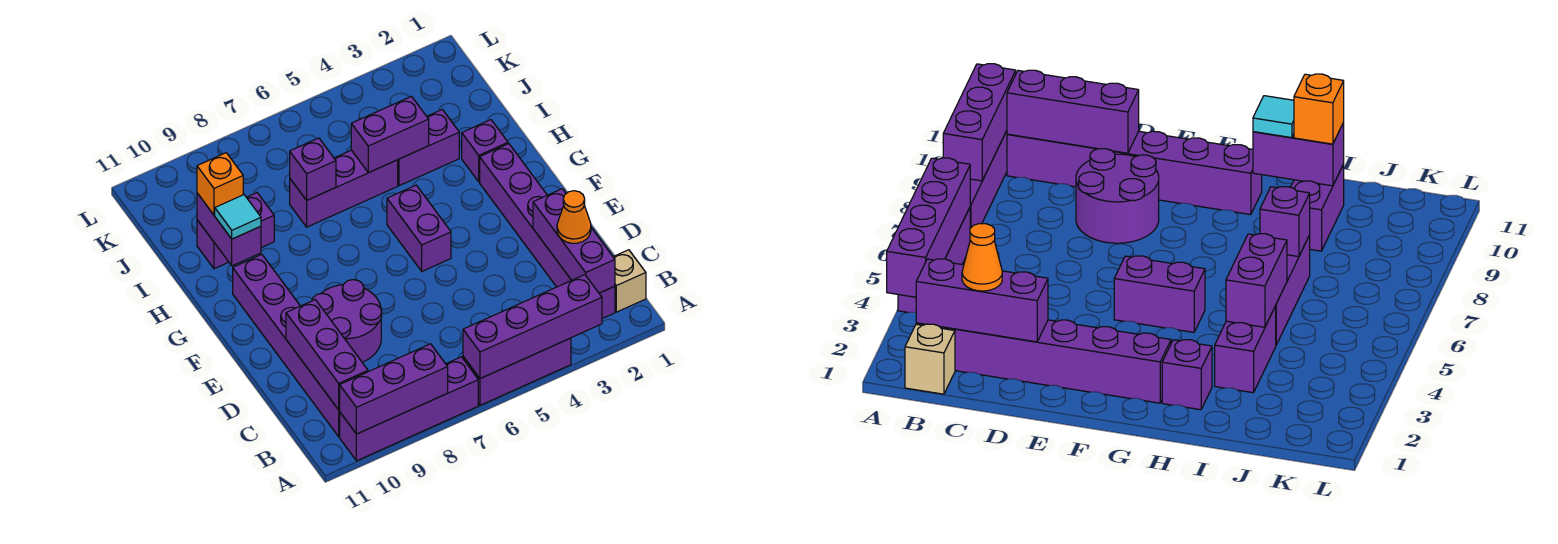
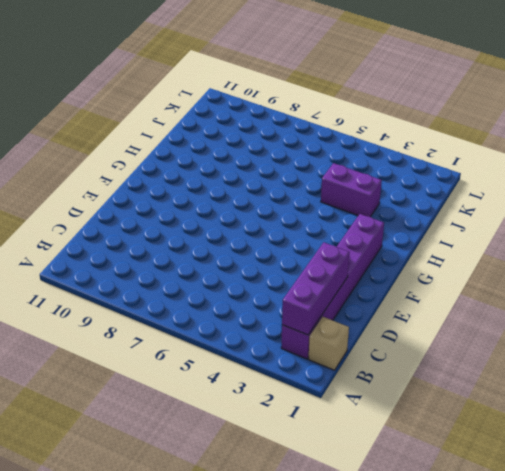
none -> purple 1x3 brick [463,338,571,405]
none -> purple 1x4 brick [340,357,478,461]
none -> purple 1x6 brick [233,255,340,437]

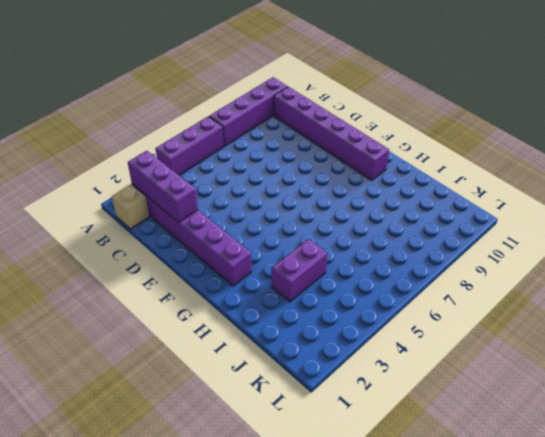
none -> purple 2x2 round brick [312,280,382,362]
none -> purple 1x2 brick [387,185,451,271]
none -> purple 1x1 brick [462,120,508,182]

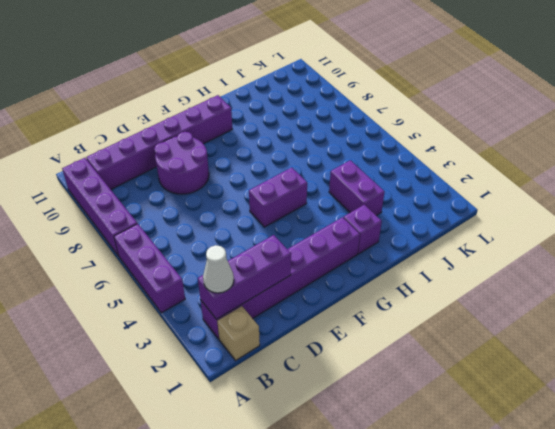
white 1x1 cone [203,245,234,293] -> none
none -> purple 1x3 brick [290,150,398,227]
none -> purple 1x2 brick [197,193,274,269]
none -> purple 1x4 brick [463,275,602,379]

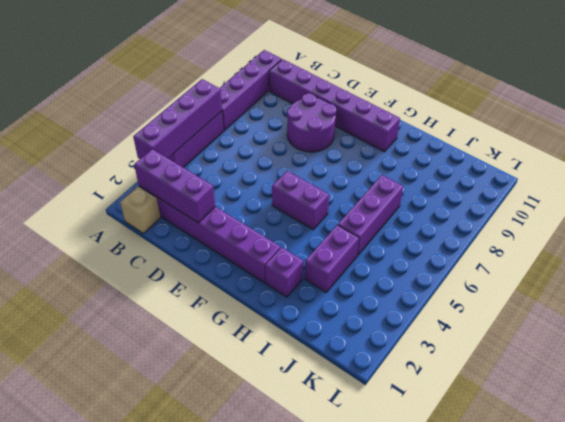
none -> purple 1x2 brick [197,193,274,269]
none -> purple 1x3 brick [340,344,448,434]
none -> purple 1x3 brick [286,300,368,410]

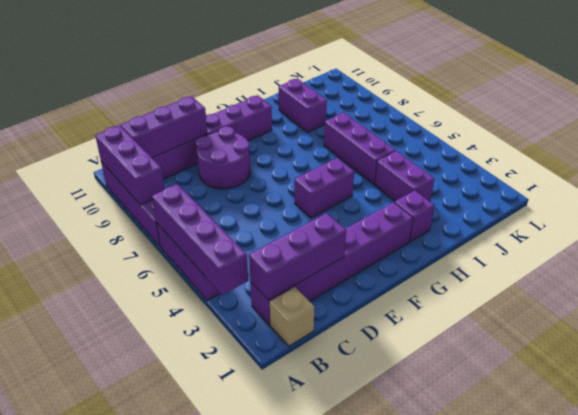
none -> purple 1x2 brick [197,193,261,266]
none -> purple 1x2 brick [351,96,429,173]
none -> purple 1x1 brick [290,138,336,200]

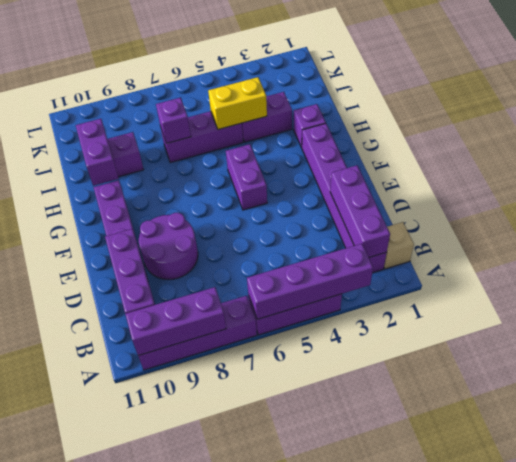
yellow 1x2 brick [208,77,267,129] -> purple 1x2 brick [351,96,429,173]
none -> orange 1x1 cone [557,191,591,243]
none -> cyan 1x1 tile [215,195,261,239]
none -> orange 1x1 brick [197,153,243,215]

